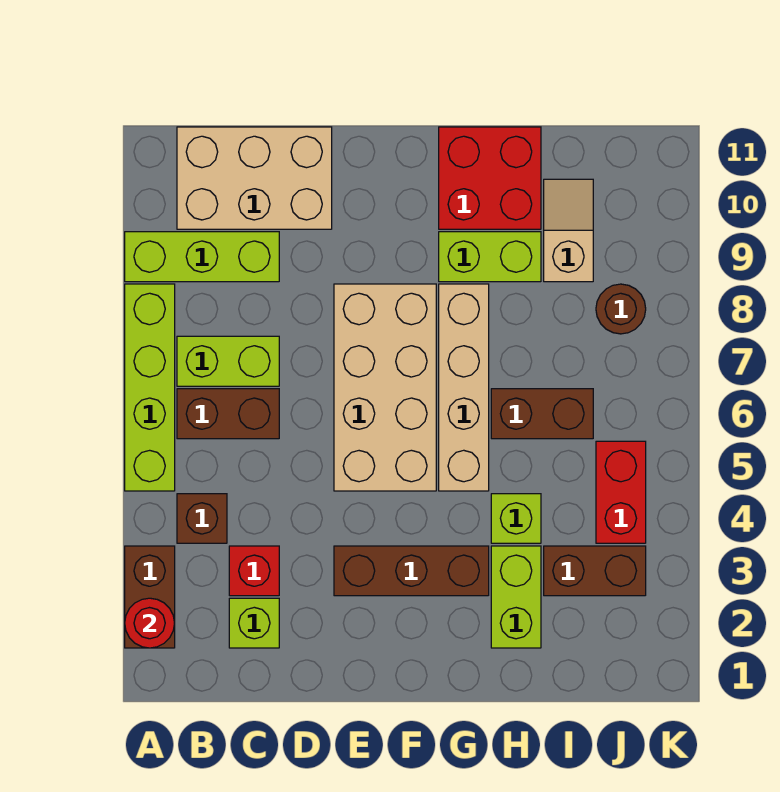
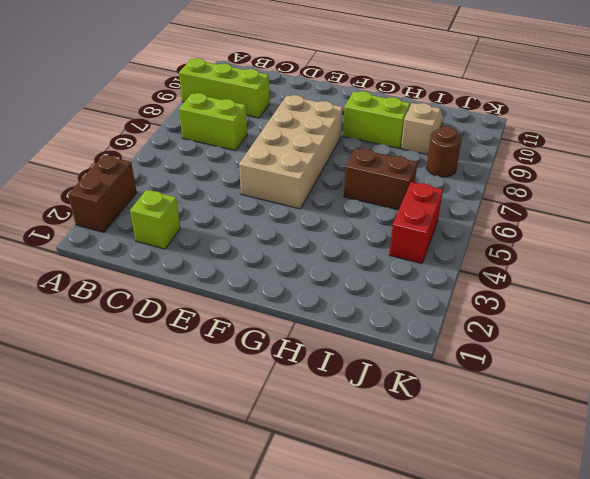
none -> lime 1x4 brick [125,284,175,491]
none -> brown 1x1 brick [177,494,227,543]
none -> brown 1x2 brick [177,389,279,439]

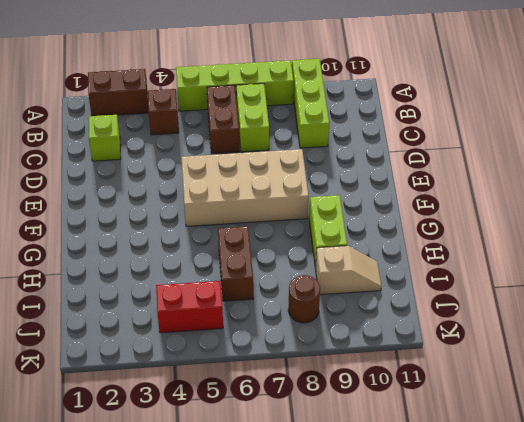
none -> tan 2x3 brick [177,127,332,229]
none -> red 1x1 brick [229,546,279,596]
none -> brown 1x3 brick [334,546,489,596]

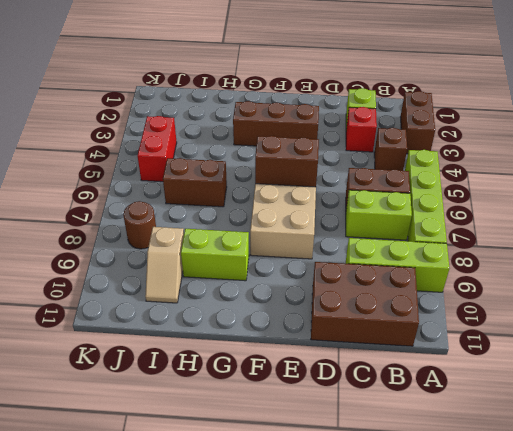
brown 2x3 brick [311,262,419,346] -> tan 2x3 brick [177,127,332,229]
brown 1x2 brick [255,136,319,187] -> brown 1x2 brick moved to [544,546,646,596]
none -> tan 1x4 brick [439,284,489,491]
none -> red 2x2 brick [439,127,541,229]
none -> lime 1x2 brick [491,546,541,648]

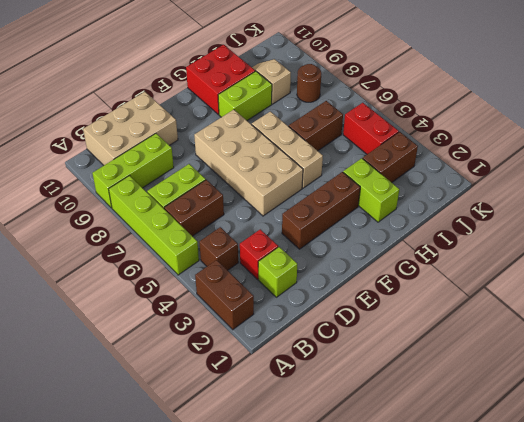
tan 1x3 brick [252,111,323,188] -> tan 1x4 brick [439,284,489,491]
none -> lime 1x1 brick [491,494,541,543]
none -> red 1x1 round brick [125,598,175,648]

